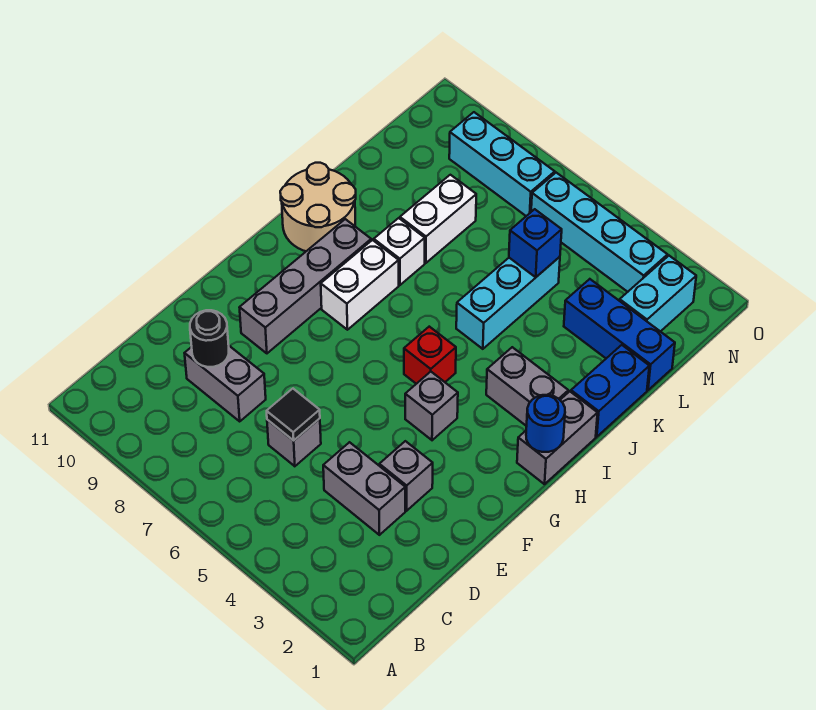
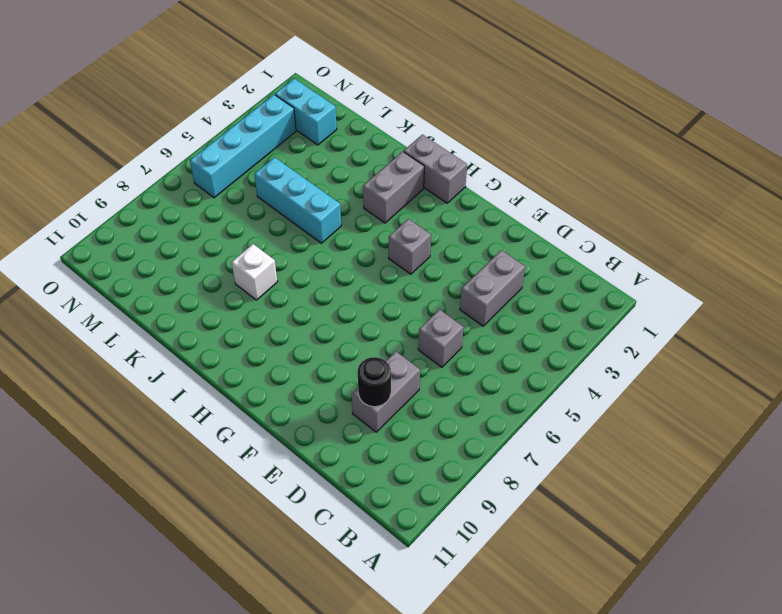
none -> grey 1x1 brick [379,441,433,511]
none -> grey 1x4 brick [239,219,371,353]
none -> red 1x1 brick [404,327,456,384]

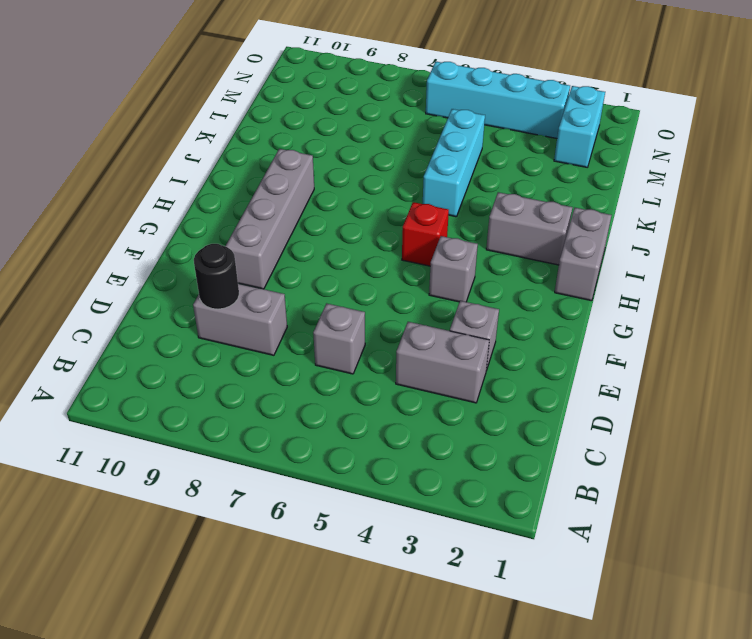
none -> white 1x2 brick [321,240,399,330]
none -> tan 2x2 round brick [280,163,356,251]
none -> blue 1x2 brick [571,345,649,437]

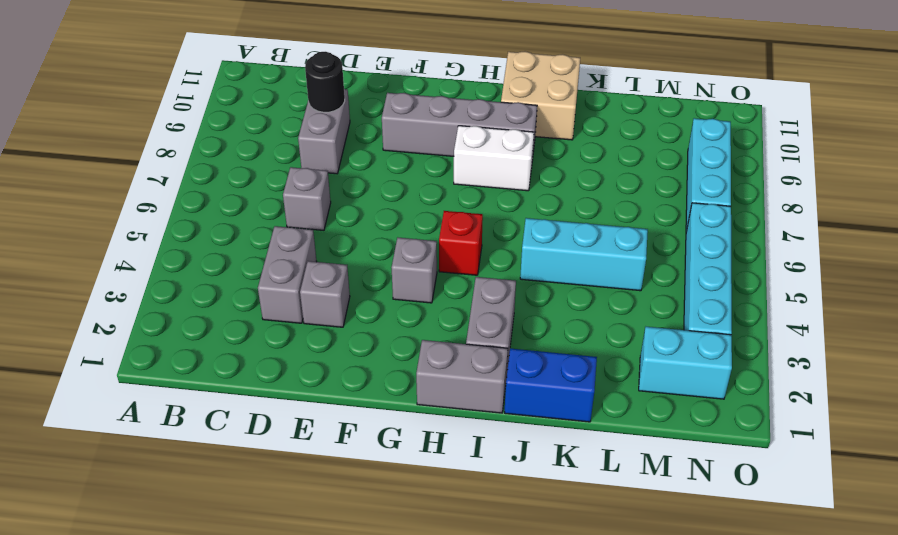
tan 2x2 brick [501,51,580,140] -> tan 2x2 round brick [280,163,356,251]
none -> white 1x1 brick [374,218,425,285]
none -> white 1x2 brick [400,175,476,263]
none -> blue 1x3 brick [564,279,675,390]

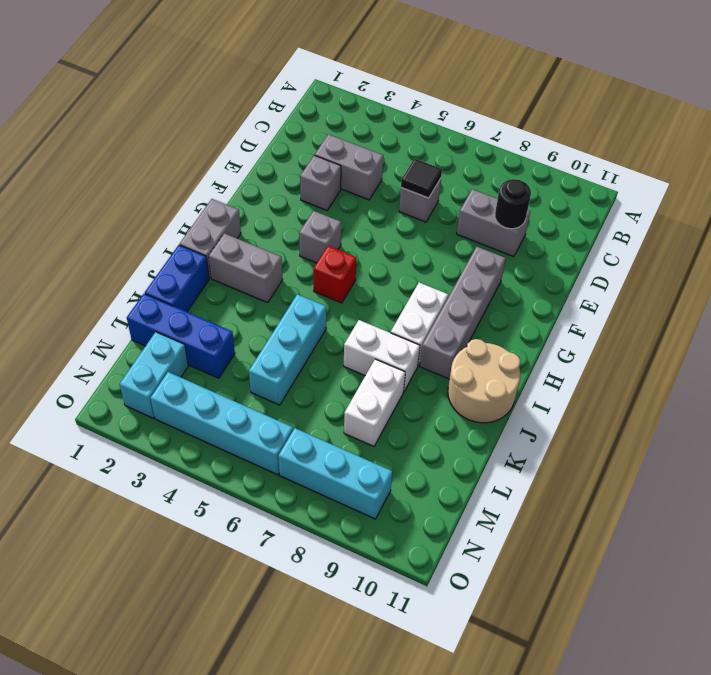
white 1x2 brick [344,320,420,392] -> white 1x1 brick [374,218,425,285]
none -> blue 1x1 round brick [526,395,565,452]
none -> blue 1x1 brick [509,209,562,277]

